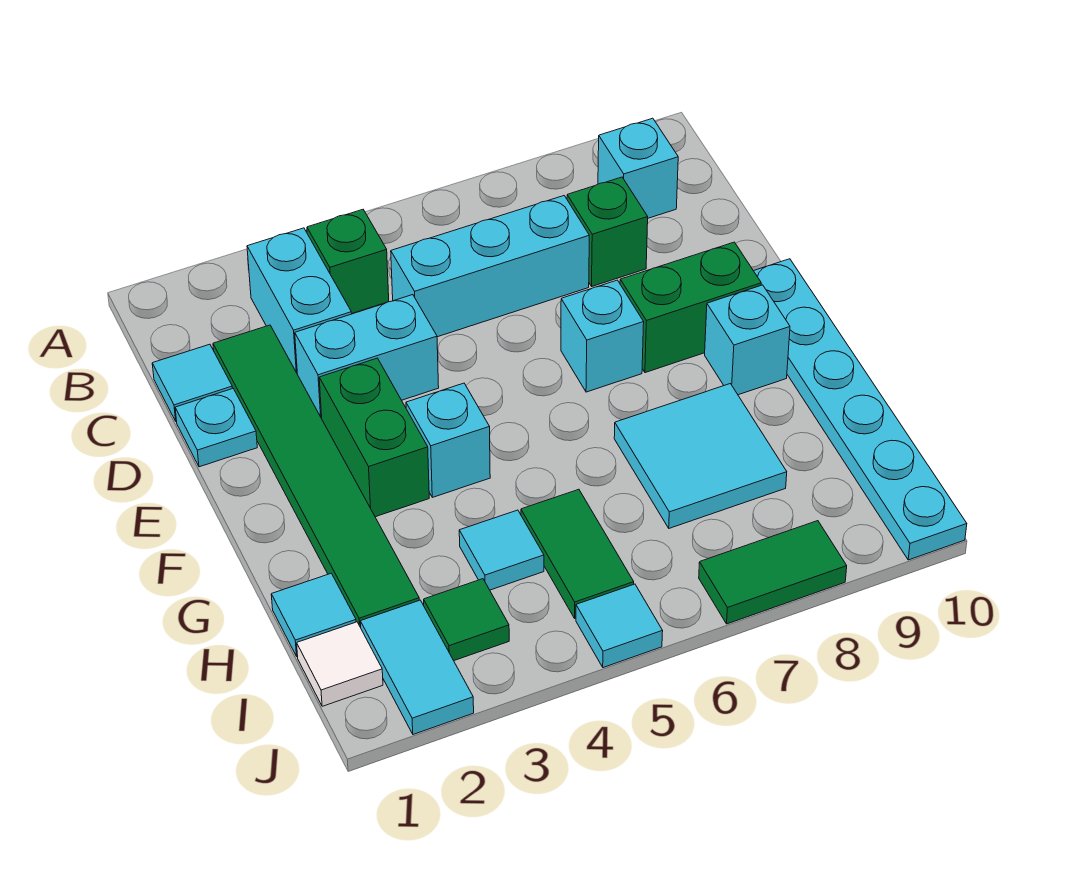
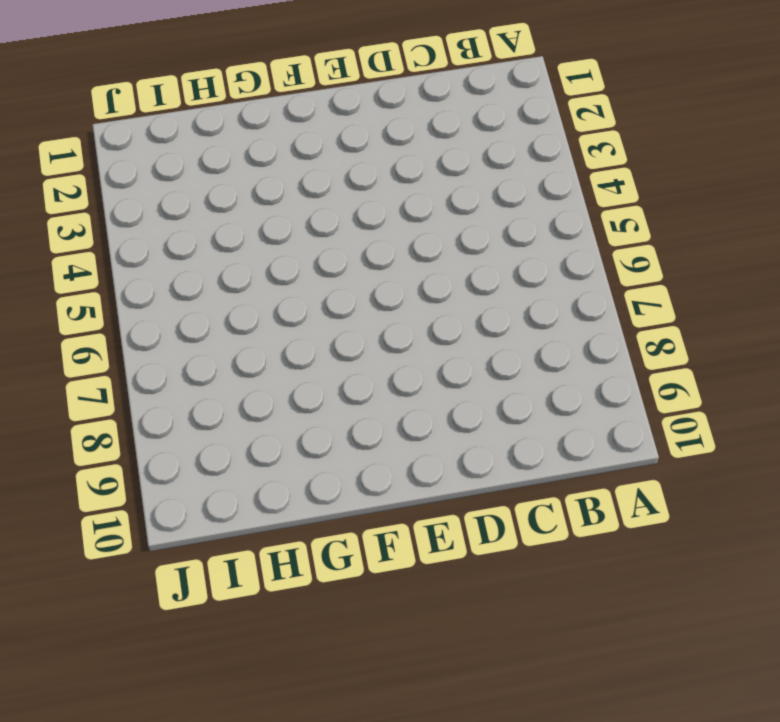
none -> cyan 1x2 brick [247,228,352,373]
none -> green 1x1 brick [307,210,389,313]
none -> cyan 1x1 brick [598,118,678,218]

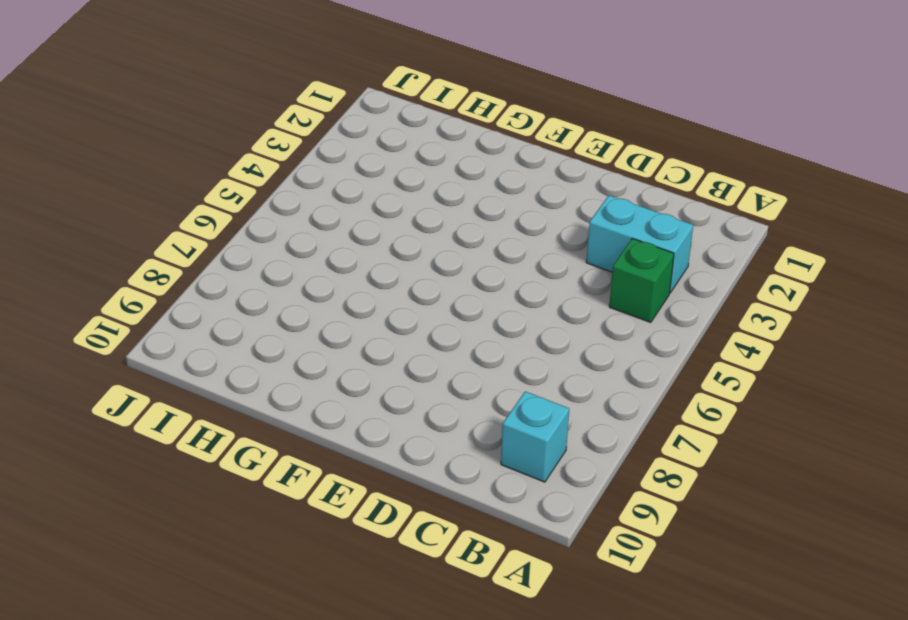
none -> cyan 1x1 tile [152,344,232,422]
none -> green 1x6 tile [213,325,419,627]
none -> cyan 1x3 brick [391,196,589,337]

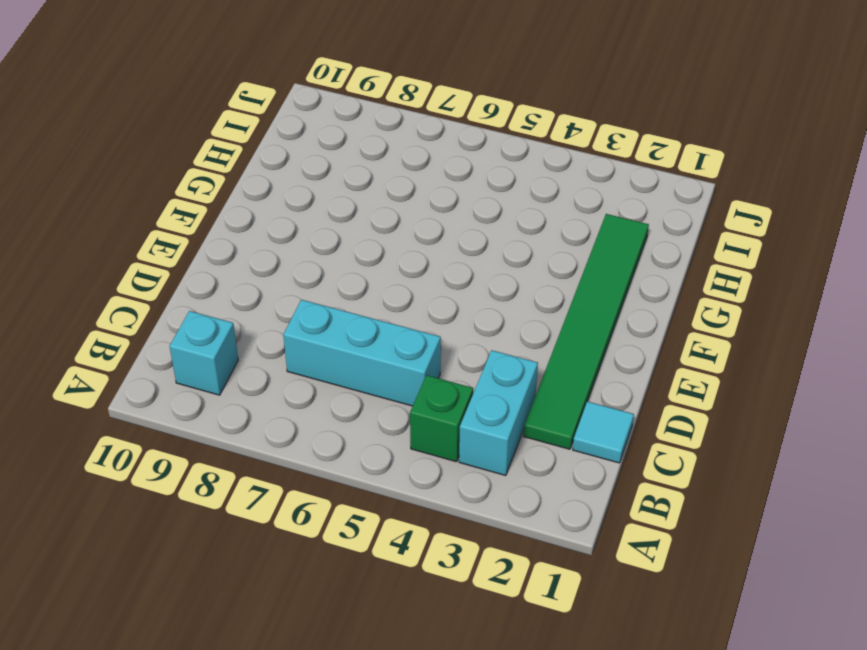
none -> green 1x1 brick [567,177,648,286]
none -> cyan 1x1 plate [175,388,257,467]
none -> cyan 1x2 brick [295,295,439,418]

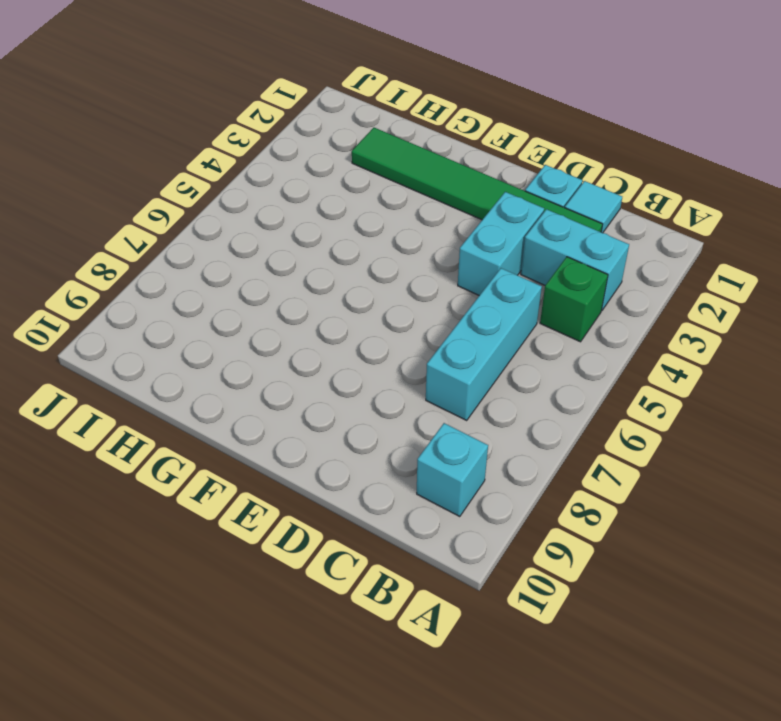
none -> green 1x1 brick [567,177,648,286]
none -> green 1x2 brick [319,358,429,517]
none -> cyan 1x1 brick [561,280,644,392]

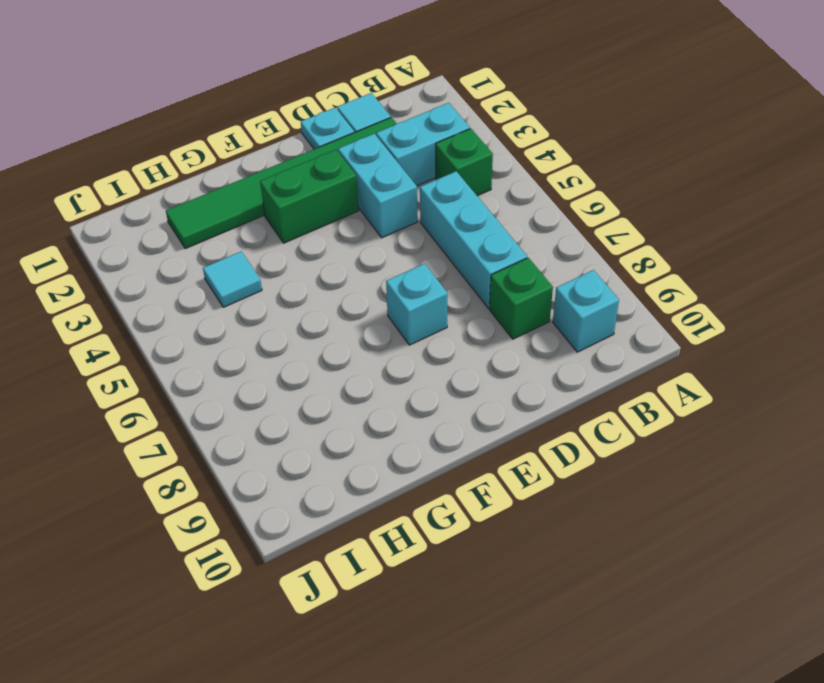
none -> green 1x2 brick [620,242,761,373]
none -> cyan 1x6 plate [754,259,967,560]
none -> cyan 1x1 brick [406,383,490,497]

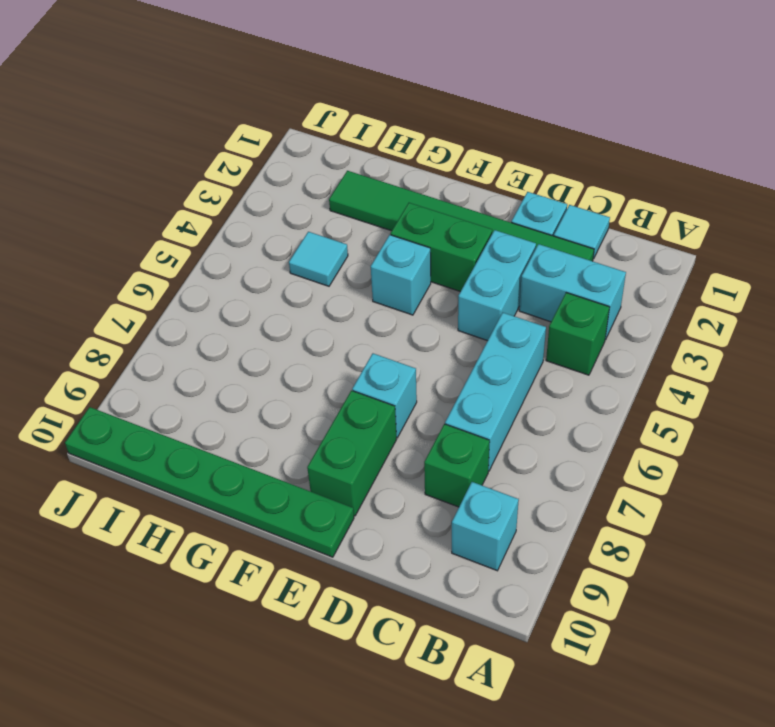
green 1x6 plate [65,407,354,557] -> cyan 1x6 plate [754,259,967,560]
none -> cyan 1x1 brick [705,285,790,395]
none -> cyan 2x2 tile [614,384,787,528]
none -> cyan 1x1 tile [271,573,356,656]

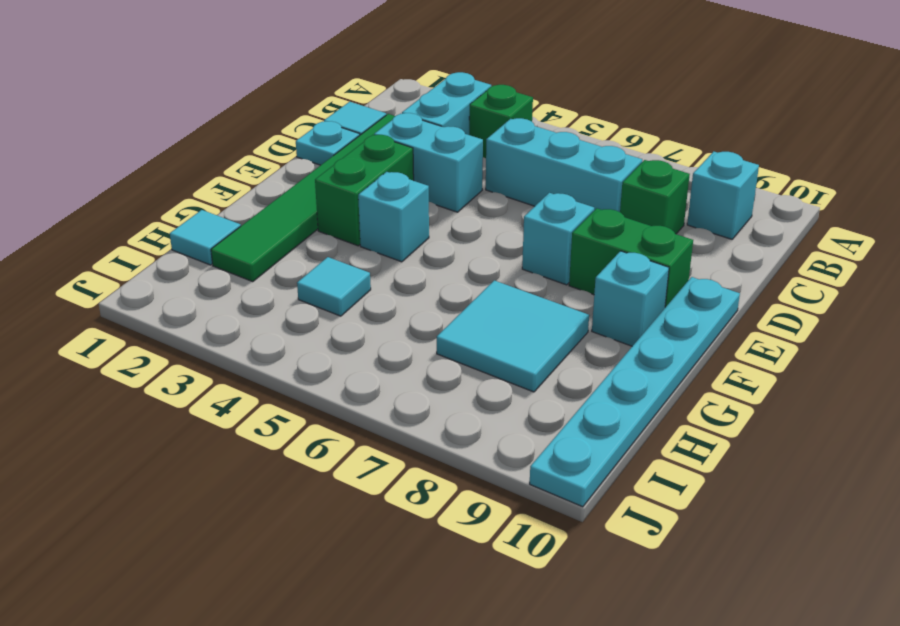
none -> green 1x2 tile [521,489,634,618]
none -> white 1x1 tile [297,622,383,706]
none -> cyan 1x2 tile [360,600,474,734]

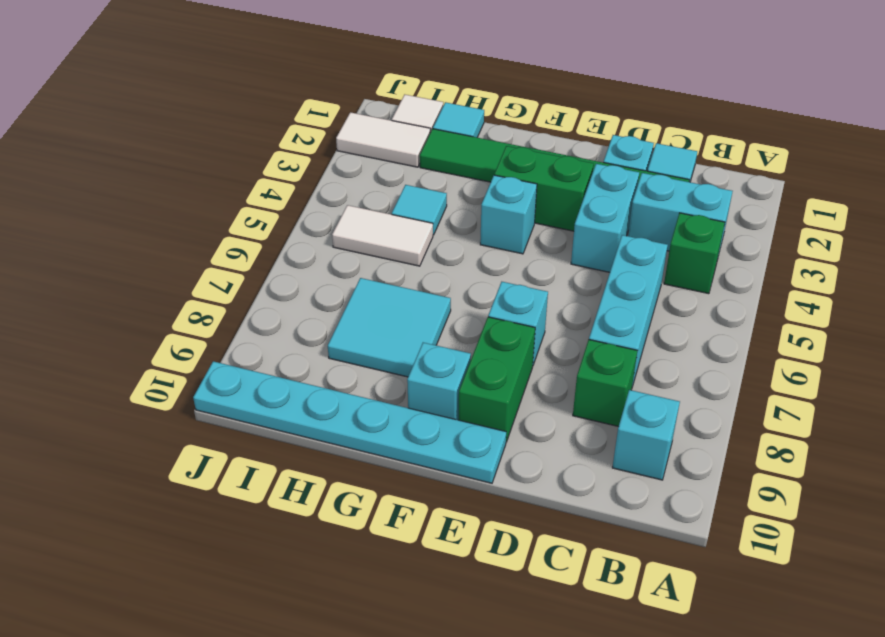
white 1x2 tile [332,205,433,266] -> green 1x2 tile [521,489,634,618]
white 1x2 tile [336,112,430,167] -> cyan 1x2 tile [360,600,474,734]
none -> green 1x1 tile [424,579,509,661]
none -> cyan 1x1 tile [576,584,663,668]
none -> green 1x2 tile [699,521,847,624]

